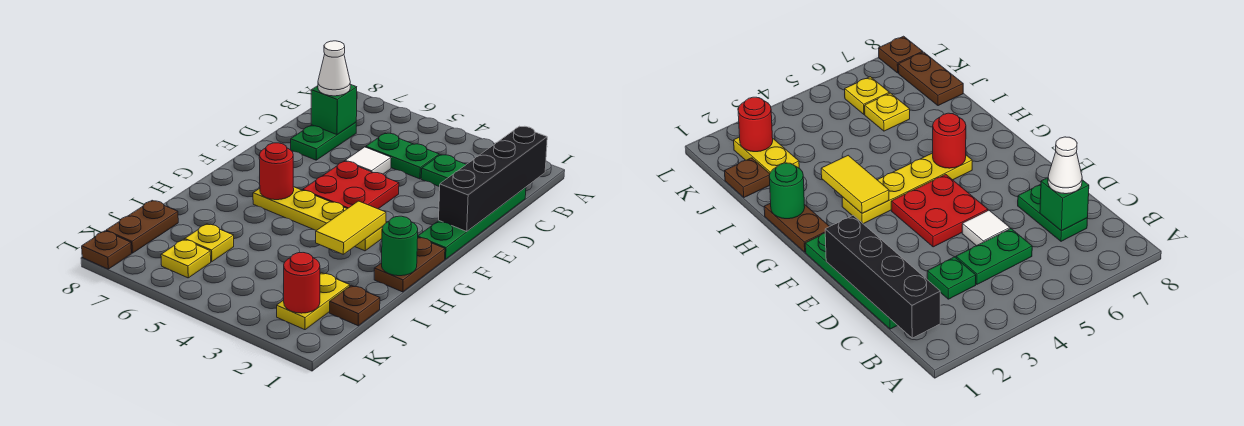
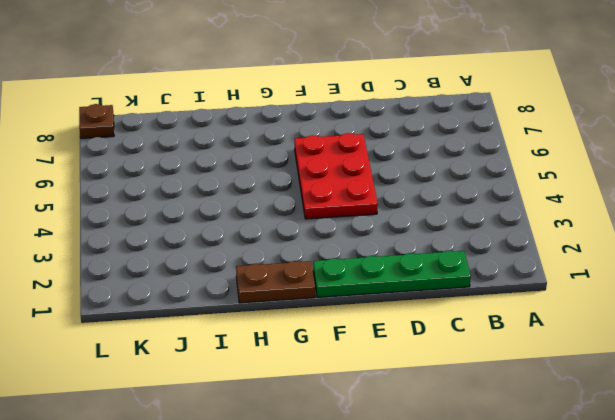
red 2x3 plate [295,133,378,219] -> red 2x2 plate [303,161,399,209]
none -> green 1x1 plate [421,155,466,187]
none -> green 1x2 plate [366,133,439,179]
none -> green 1x2 plate [291,123,356,160]

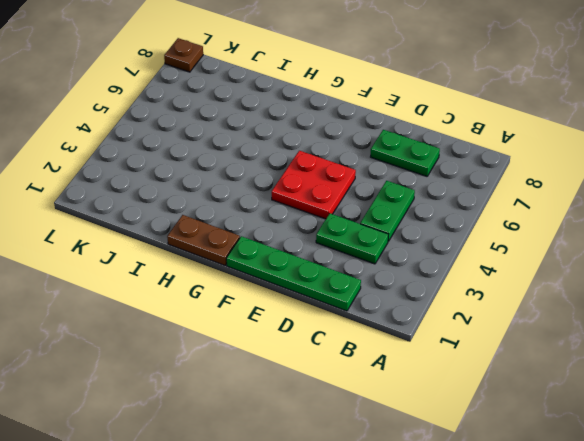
green 1x2 plate [316,213,388,264] -> green 1x1 plate [421,155,466,187]
none -> white 1x1 tile [345,147,391,174]
none -> yellow 1x4 plate [253,187,383,251]
none -> brown 1x1 plate [330,285,380,326]

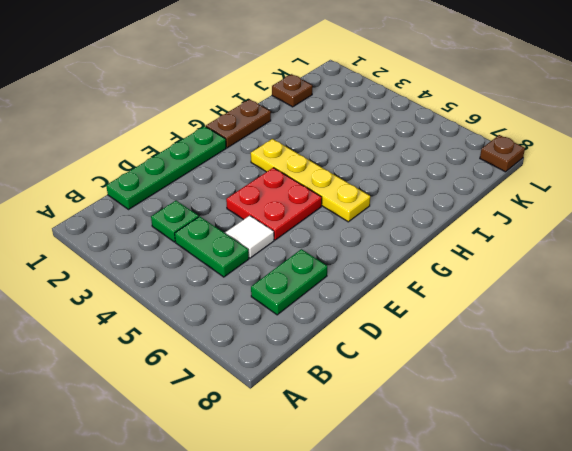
none -> yellow 1x2 plate [277,273,350,330]
none -> yellow 1x1 plate [185,224,234,262]
none -> brown 1x2 plate [106,200,178,253]

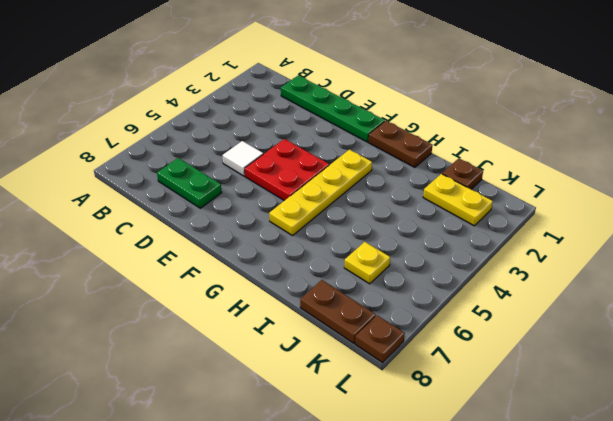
none -> green 1x1 plate [421,155,466,187]
none -> green 1x2 plate [366,133,439,179]
none -> yellow 1x1 plate [161,239,211,278]

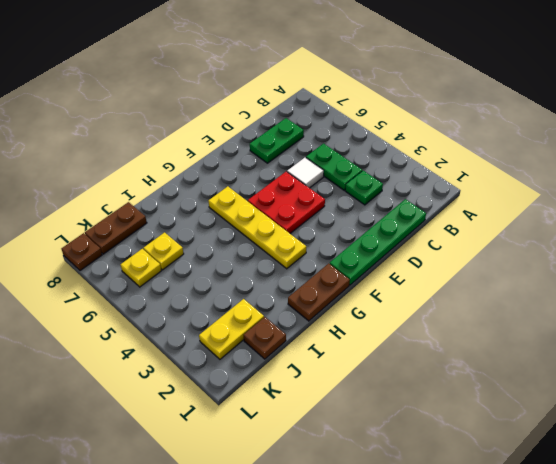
none -> black 1x4 brick [439,126,547,231]
none -> green 1x1 brick [311,84,357,135]
none -> yellow 1x2 tile [316,201,386,254]

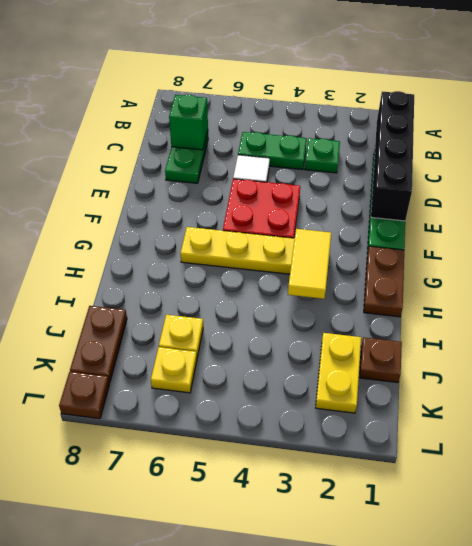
none -> red 1x1 round brick [259,143,294,200]
none -> green 1x1 round brick [382,216,418,276]
none -> red 1x1 round brick [284,252,320,313]

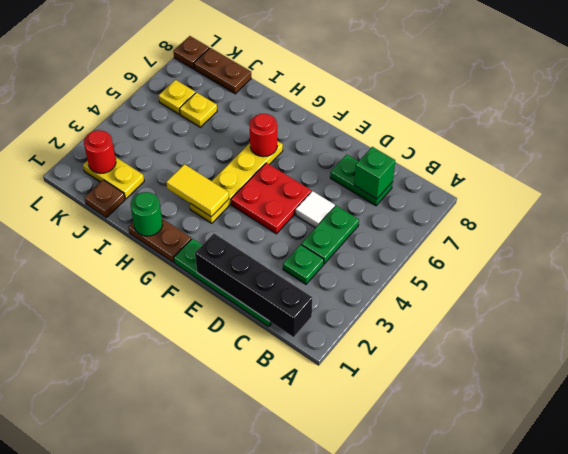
none -> white 1x1 cone [318,41,350,96]

